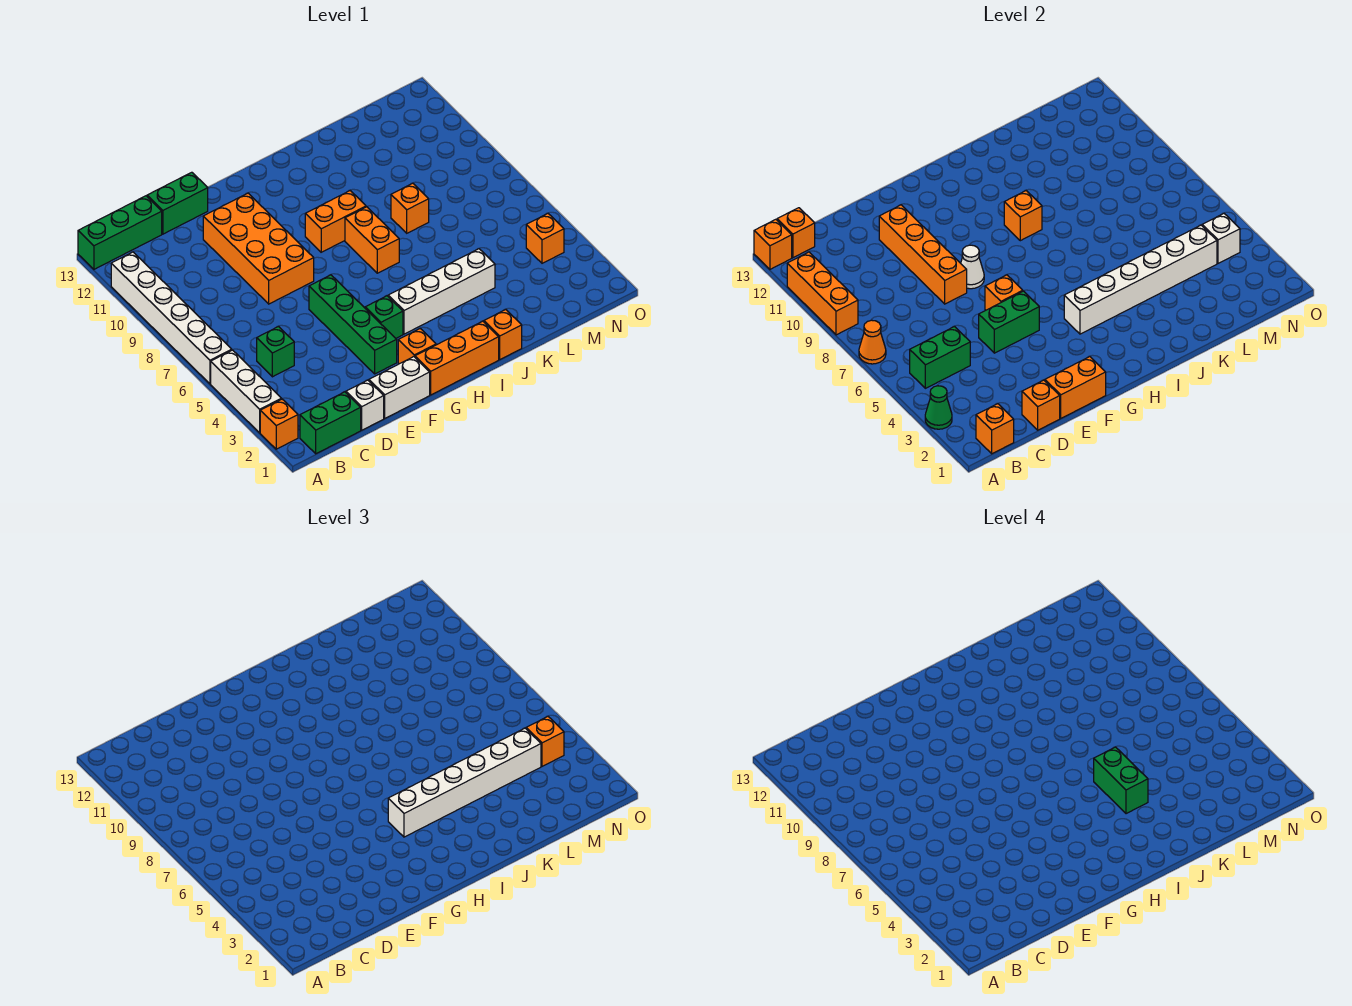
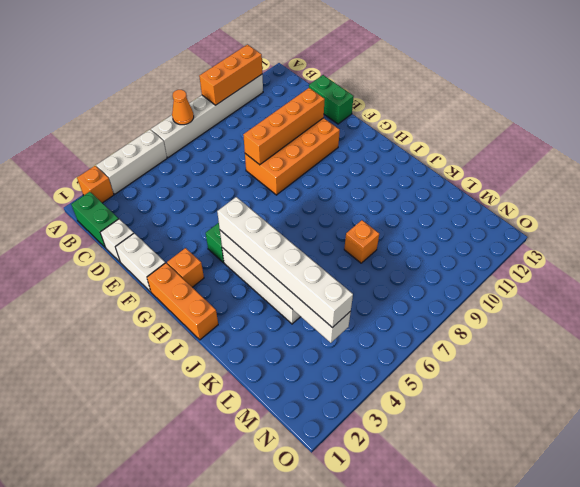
none -> green 1x3 brick [78,196,162,269]
none -> green 1x1 brick [257,327,294,377]
none -> green 1x4 brick [309,275,397,374]
none -> orange 1x2 brick [305,191,366,252]

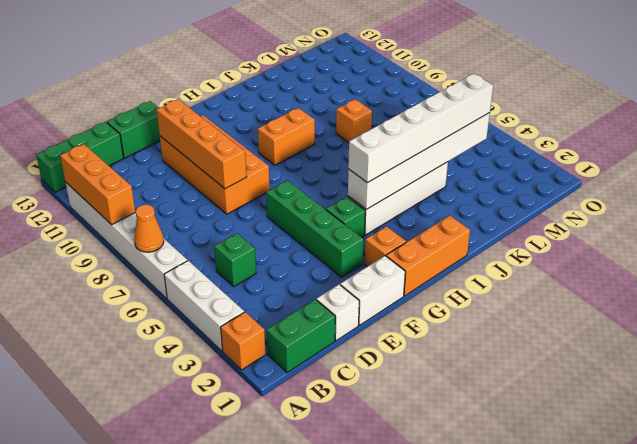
none -> orange 1x2 brick [345,207,399,273]
none -> orange 1x1 brick [484,310,522,359]
none -> orange 1x1 brick [526,214,564,263]
none -> green 1x1 cone [925,386,952,429]

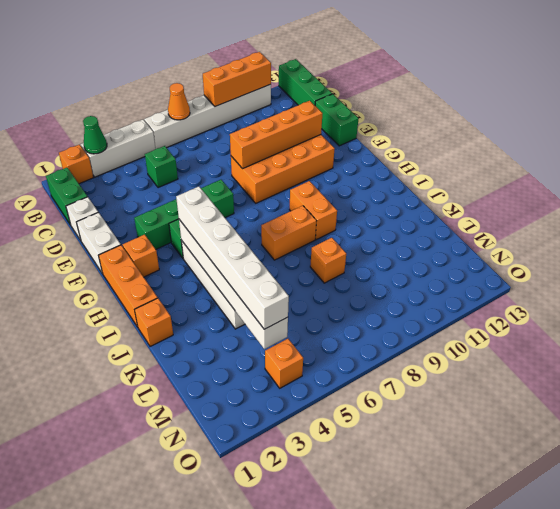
none -> orange 1x1 brick [754,219,792,269]
none -> orange 1x1 brick [976,404,1014,454]
none -> green 1x2 brick [910,327,970,388]
none -> orange 1x1 brick [777,208,815,258]

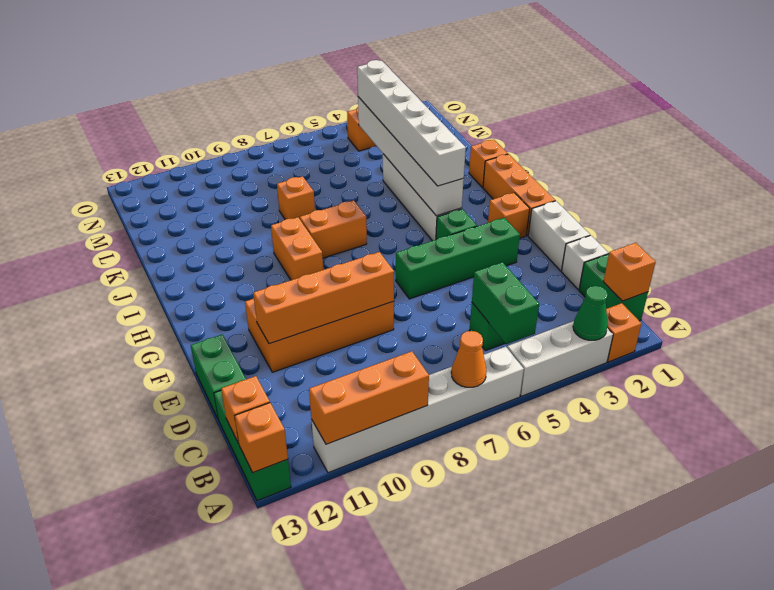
none -> orange 1x1 brick [1022,380,1060,430]
none -> orange 1x2 brick [1045,356,1106,418]
none -> green 1x2 brick [979,291,1039,353]
none -> orange 1x1 brick [985,275,1023,310]

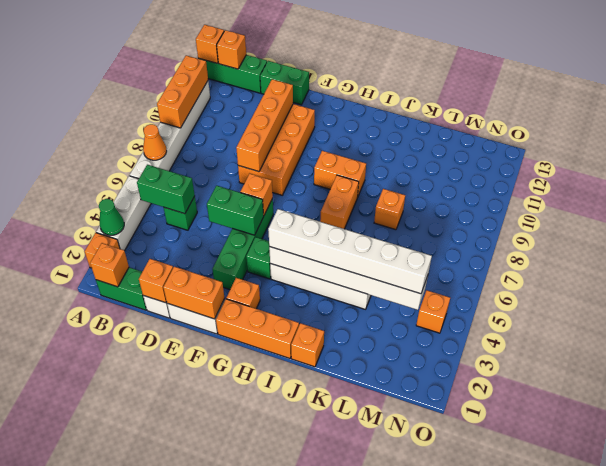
none -> white 1x1 cone [961,245,984,289]
none -> orange 1x1 brick [1004,191,1042,241]
none -> white 1x1 brick [1202,214,1240,263]
none -> orange 1x1 brick [526,717,564,766]

